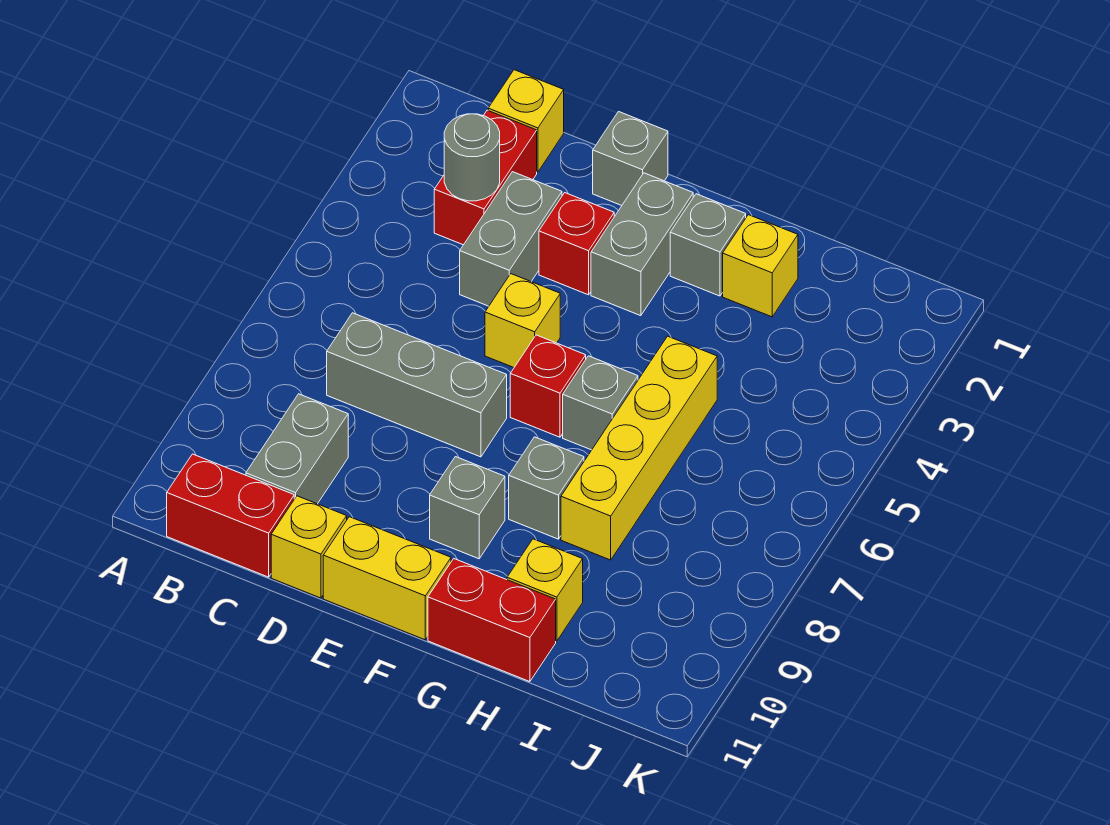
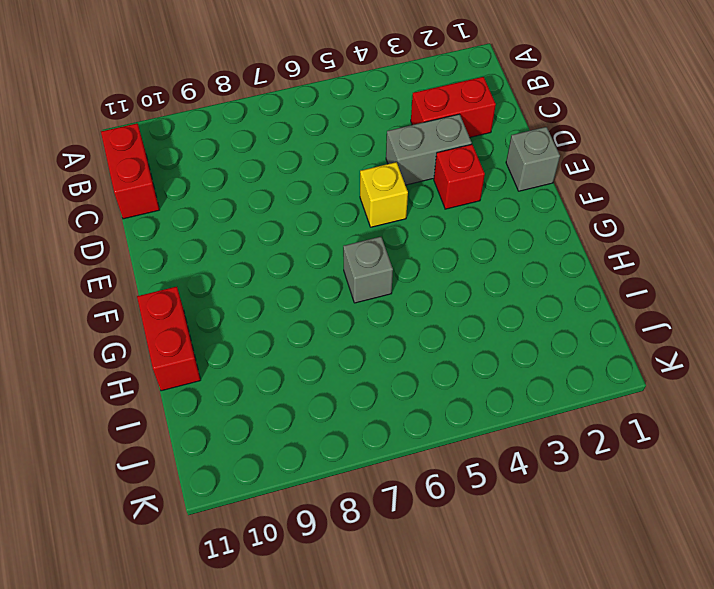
none -> yellow 1x1 brick [488,70,564,172]
none -> grey 1x3 brick [327,313,507,457]
none -> grey 1x2 brick [246,394,348,504]

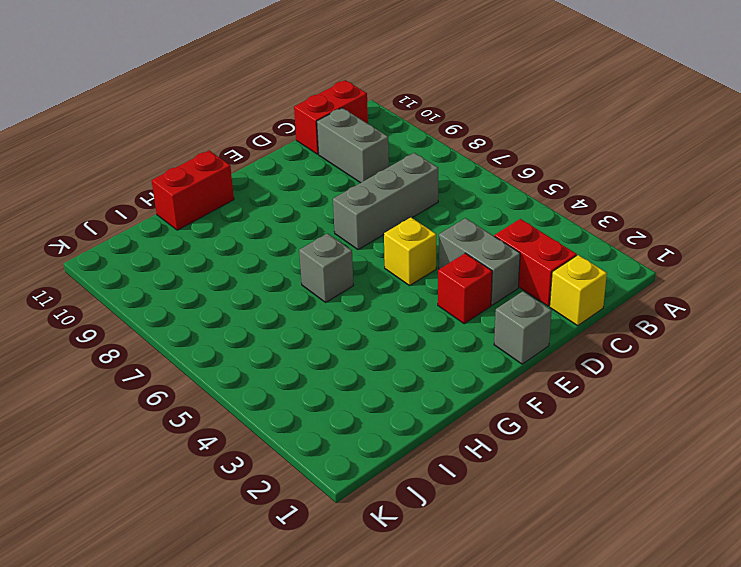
none -> yellow 1x1 brick [271,496,347,598]
none -> yellow 1x2 brick [323,517,451,640]
none -> grey 1x2 brick [591,173,693,316]

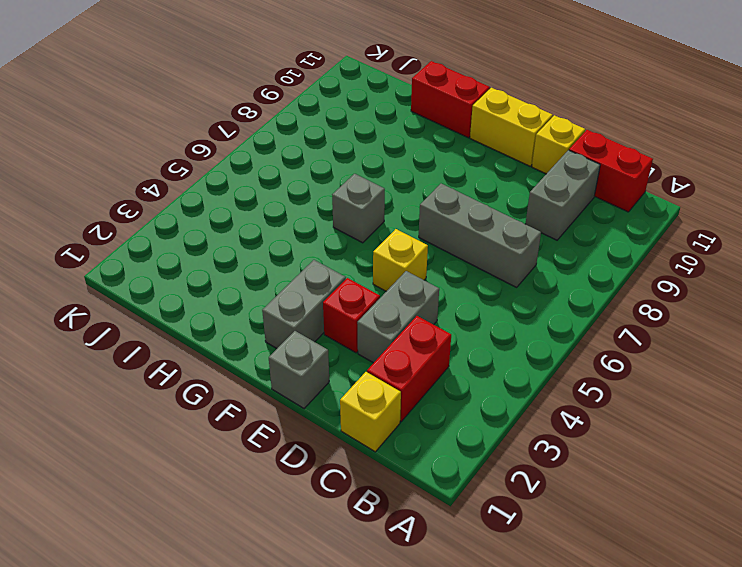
none -> red 1x1 brick [510,335,586,437]
none -> grey 1x1 brick [430,457,505,559]
none -> grey 1x1 brick [670,194,746,296]

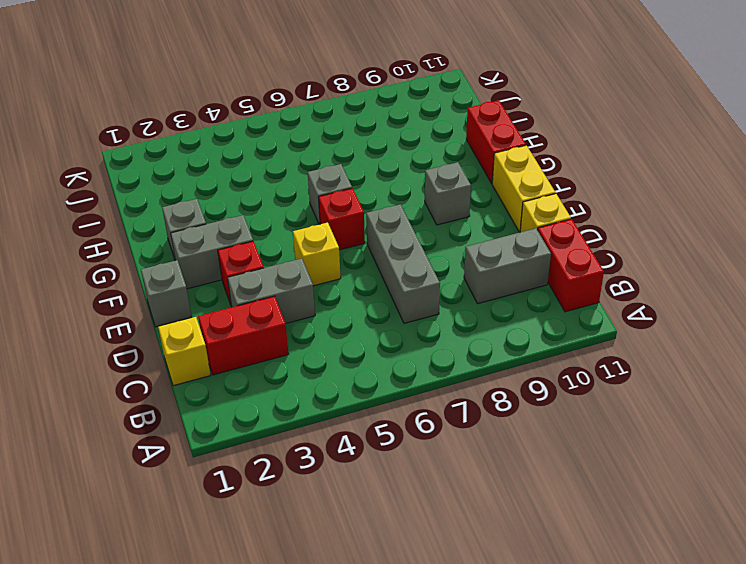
none -> grey 1x1 brick [509,437,584,539]
none -> yellow 1x1 brick [723,215,798,317]
none -> yellow 1x4 brick [561,336,717,560]

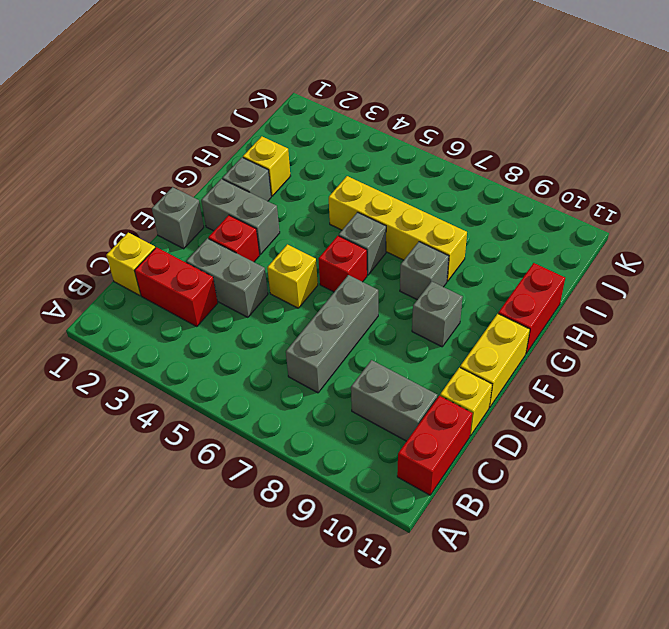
none -> yellow 1x1 brick [507,539,583,641]
none -> grey 1x1 round brick [444,114,500,201]

